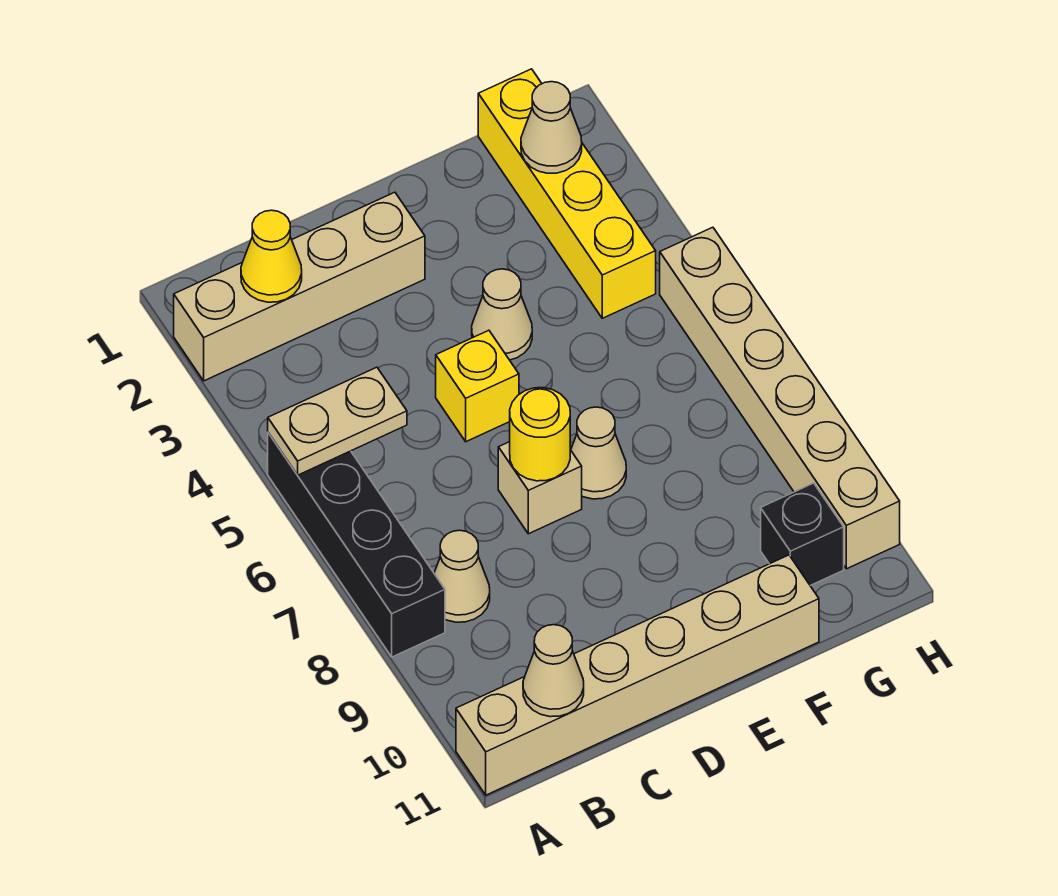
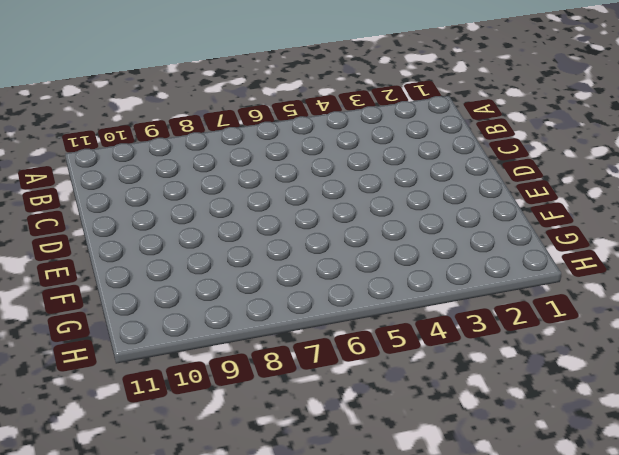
none -> tan 1x4 brick [174,192,425,381]
none -> black 1x4 brick [268,433,445,657]
none -> tan 1x6 brick [456,555,819,795]

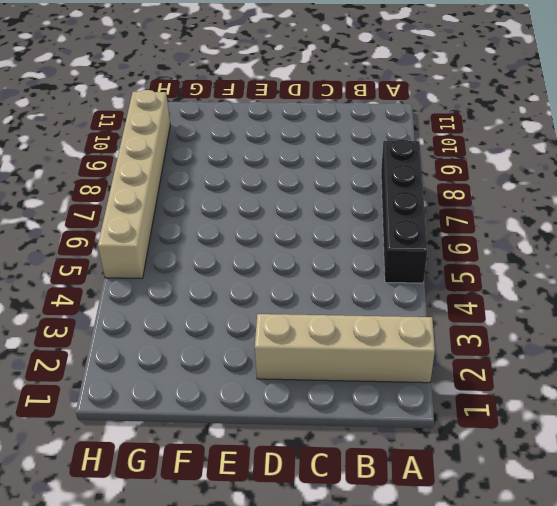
none -> tan 1x6 brick [456,555,819,795]
none -> tan 1x1 cone [434,530,490,622]
none -> yellow 1x1 brick [436,330,519,442]

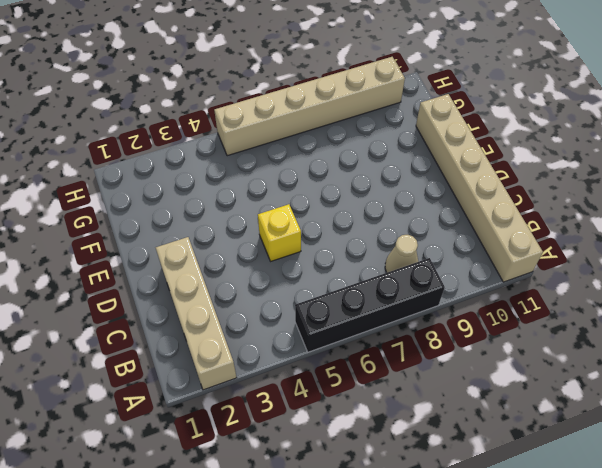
none -> tan 1x1 brick [498,442,582,534]
none -> tan 1x1 cone [472,269,532,360]
none -> tan 1x1 cone [571,407,626,499]

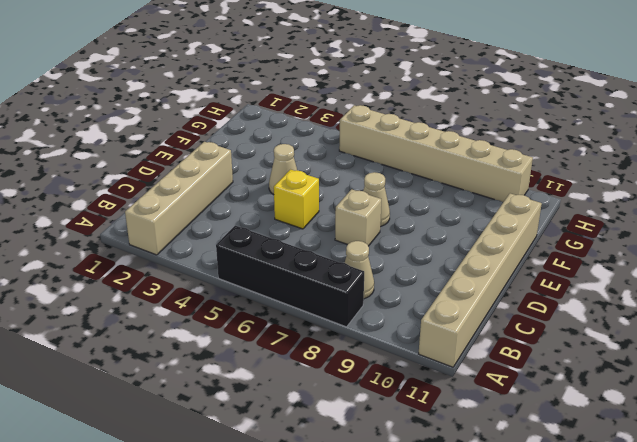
none -> yellow 1x4 brick [478,69,656,318]
none -> black 1x1 brick [761,483,844,586]
none -> tan 1x2 plate [268,367,407,475]

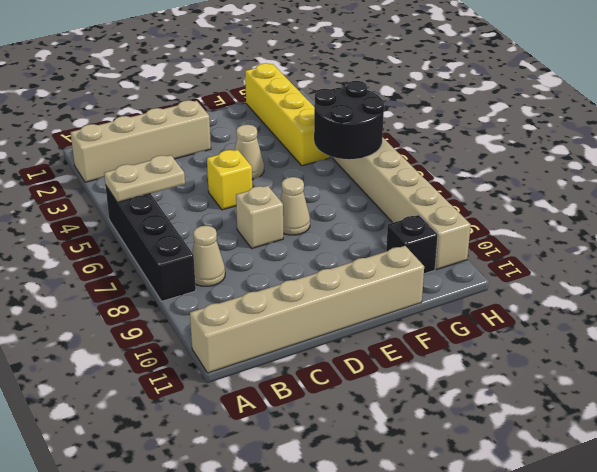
black 2x2 round brick [314,81,384,159] -> none
none -> yellow 1x1 cone [241,210,302,302]
none -> tan 1x1 cone [523,625,584,717]
none -> yellow 1x1 round brick [510,388,570,481]

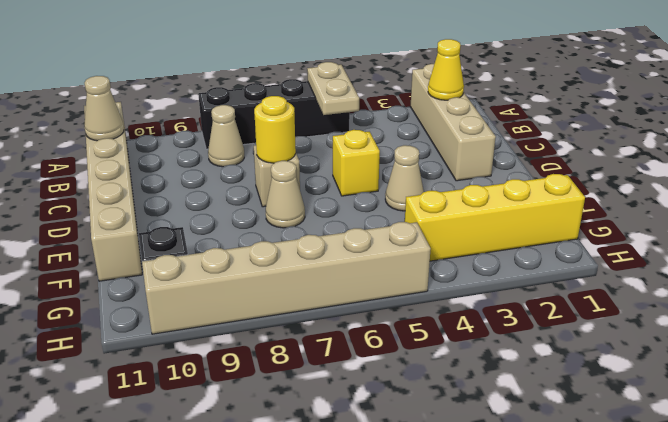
none -> tan 1x1 cone [521,82,582,173]

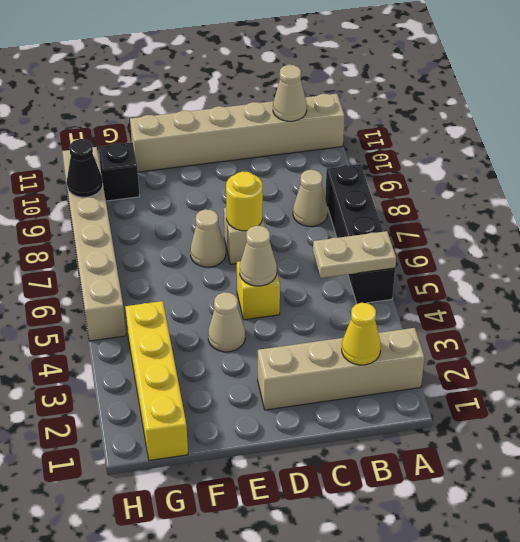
tan 1x1 cone [240,226,277,286] -> tan 1x1 cone moved to [521,82,582,173]
black 1x1 cone [67,139,103,197] -> none

